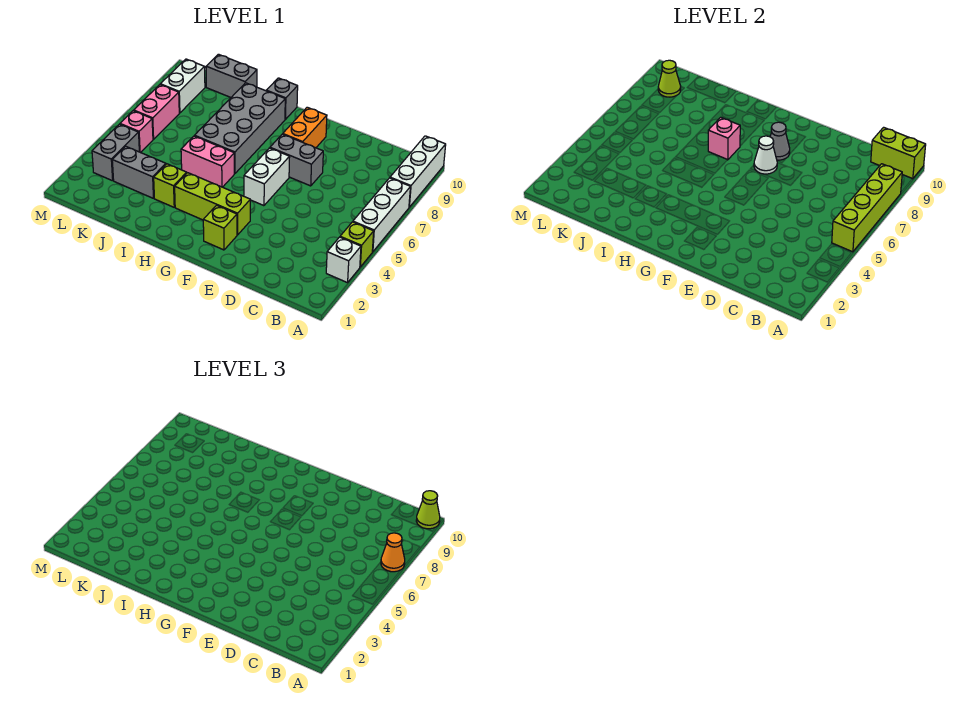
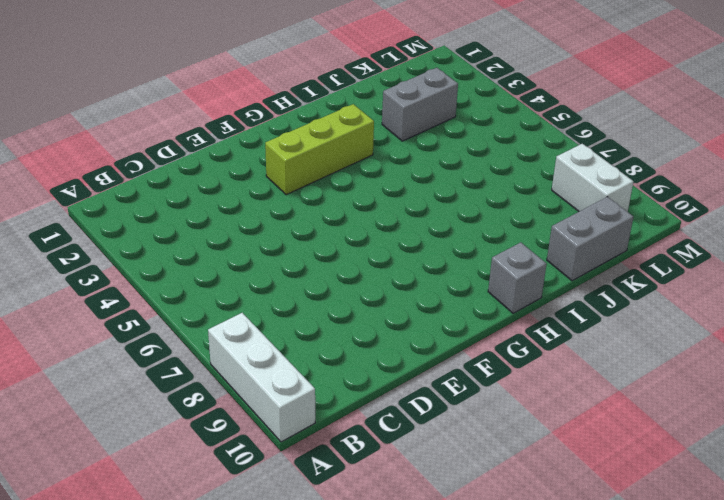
none -> white 1x1 brick [326,237,361,283]
none -> lime 1x1 brick [340,222,374,267]
none -> white 1x3 brick [353,178,410,252]

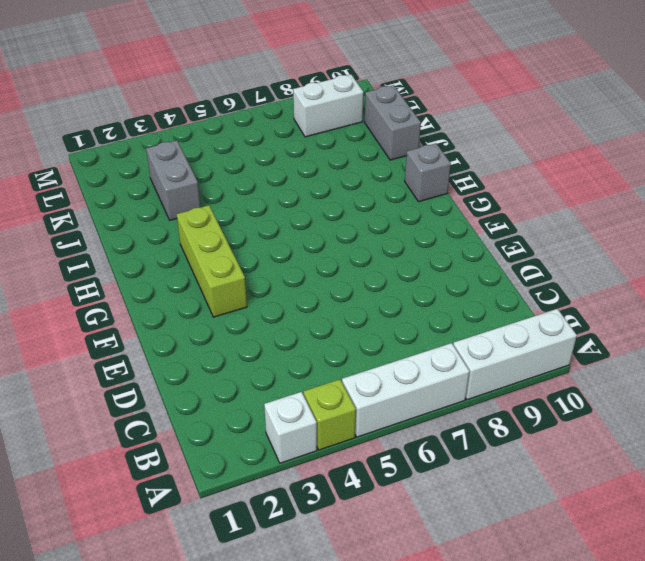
none -> grey 1x2 brick [270,134,323,186]
none -> lime 1x1 brick [203,205,237,250]
none -> white 1x2 brick [244,148,290,206]

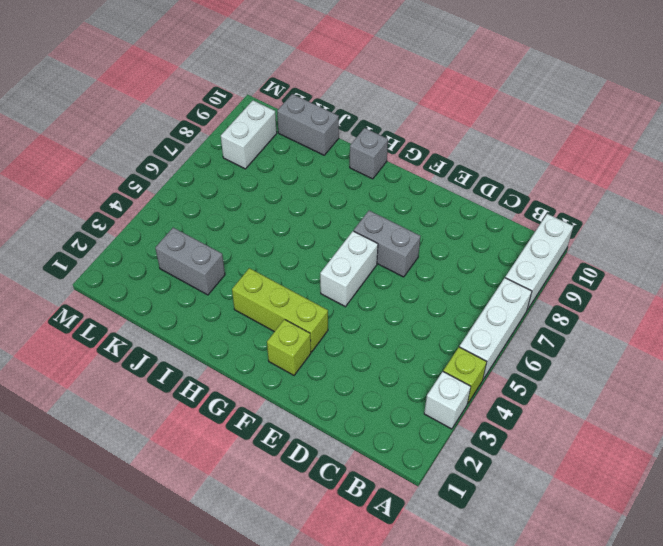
none -> orange 1x2 brick [283,107,327,148]
none -> pink 1x2 brick [181,136,234,187]
none -> grey 2x4 brick [195,83,285,174]

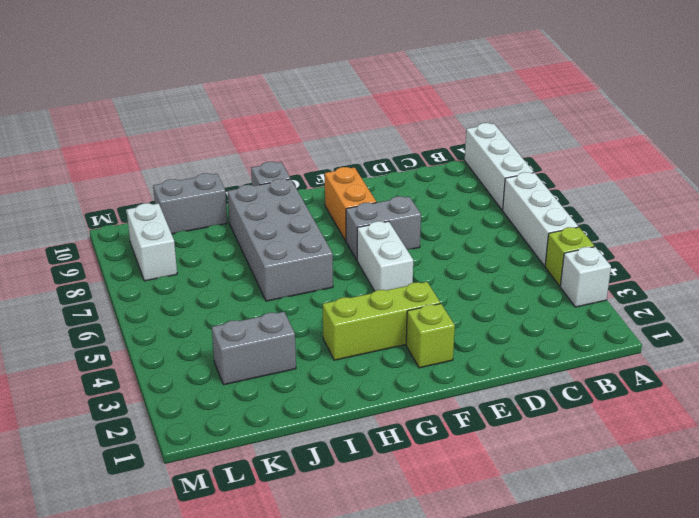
none -> pink 1x2 brick [181,136,234,187]
none -> lime 1x1 brick [154,164,187,207]
none -> grey 1x2 brick [92,124,139,181]

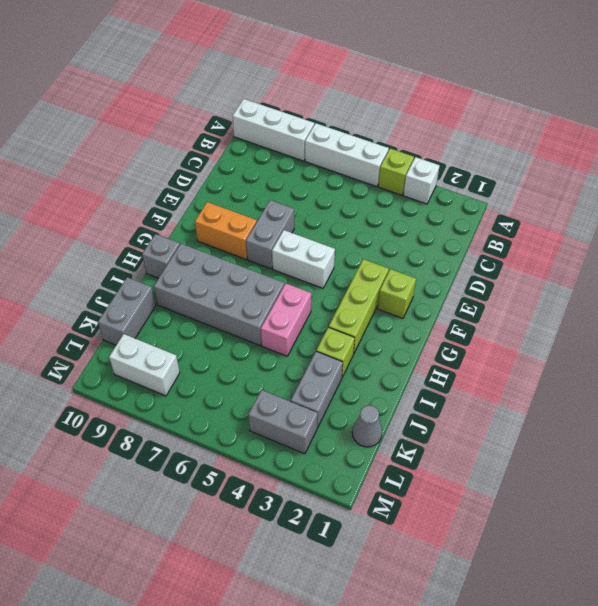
grey 1x1 cone [352,405,382,447] -> grey 1x1 cone moved to [770,122,790,160]
none -> pink 1x1 brick [120,111,153,153]
none -> pink 1x2 brick [134,85,179,139]
none -> lime 1x4 brick [832,164,902,252]

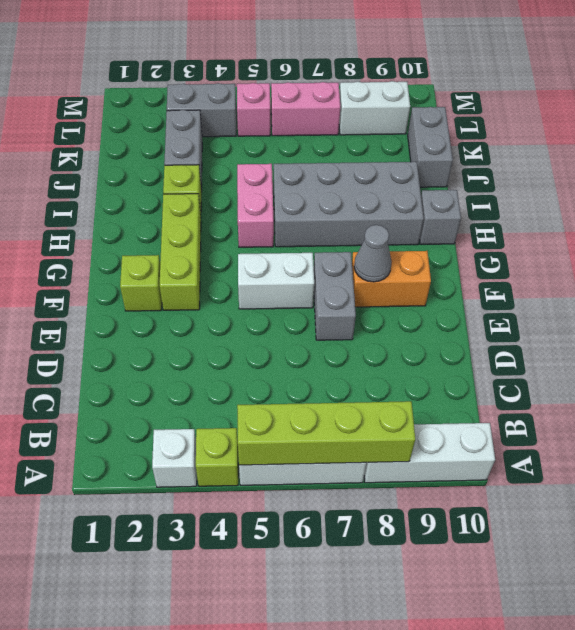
none -> lime 1x2 brick [871,127,926,179]
none -> white 1x1 cone [754,136,777,174]
none -> pink 1x1 brick [708,117,740,160]

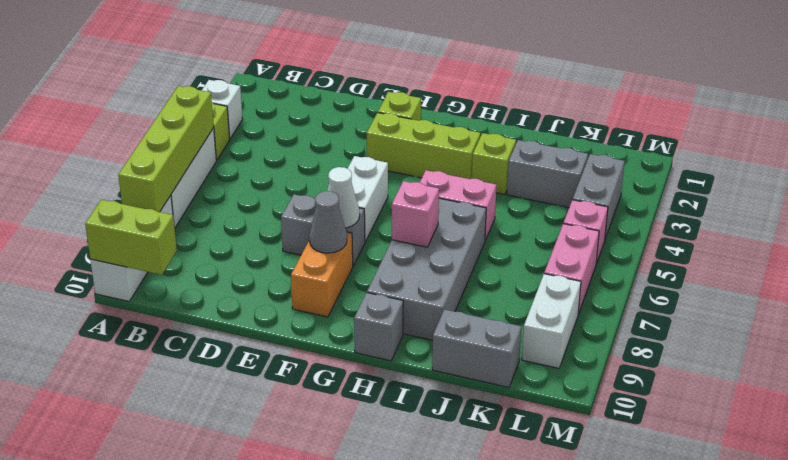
none -> lime 1x1 cone [658,60,681,97]
none -> orange 1x1 cone [381,533,405,572]
none -> lime 1x1 cone [416,491,440,529]

